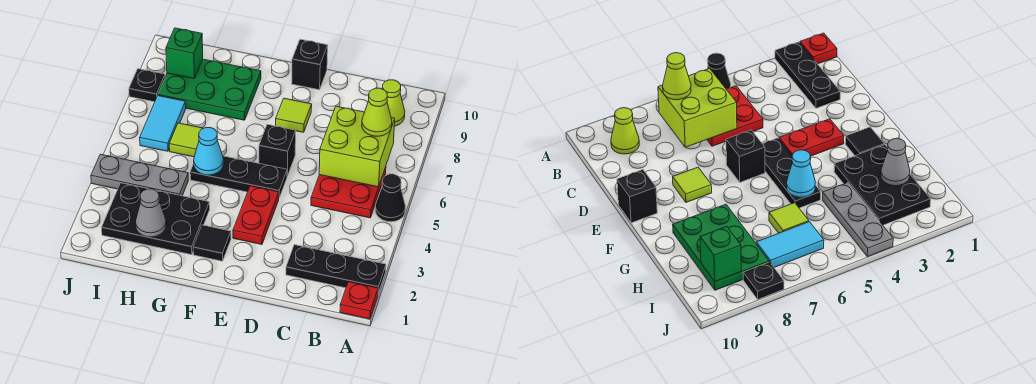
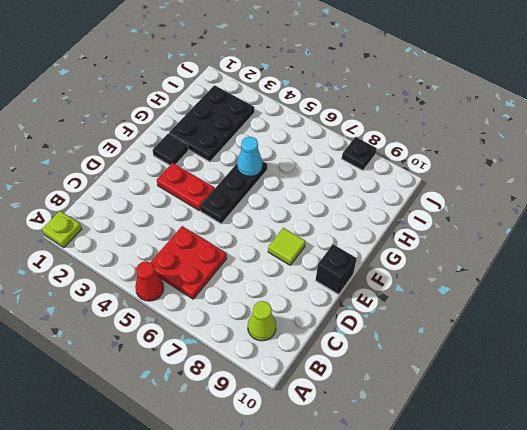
lime 1x1 plate [42,211,82,248] -> red 1x1 plate [340,282,378,319]
red 1x1 cone [135,261,164,301] -> black 1x1 cone [375,174,405,222]
none -> black 1x3 plate [286,245,386,293]
none -> black 1x1 brick [259,124,296,176]
none -> green 2x3 plate [158,59,261,120]

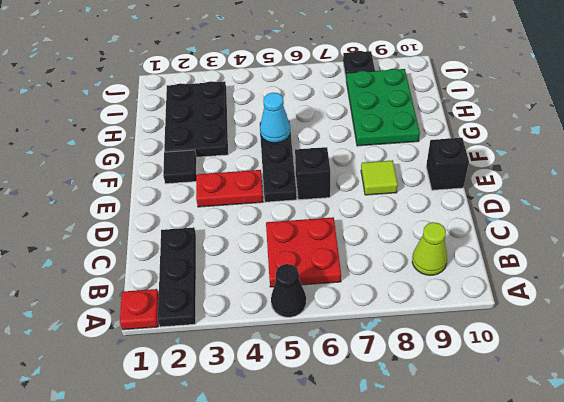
none -> grey 1x3 plate [91,154,188,196]
none -> lime 1x1 tile [169,123,203,157]
none -> cyan 1x2 tile [140,96,186,151]

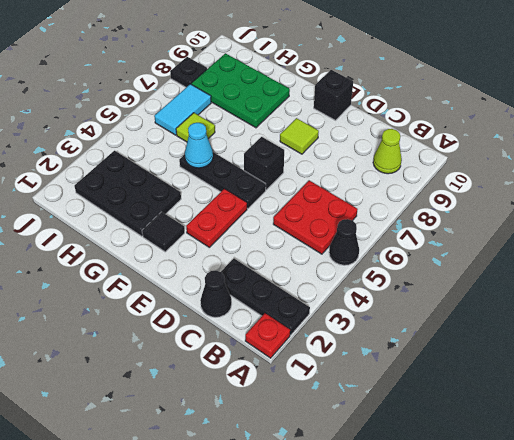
black 1x1 cone [200,271,232,317] -> none
none -> grey 1x3 plate [91,154,188,196]
none -> lime 2x2 brick [319,106,395,187]
none -> grey 1x1 cone [136,189,166,237]

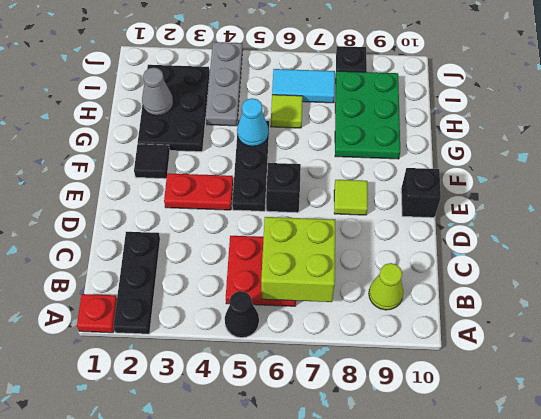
none -> green 1x1 brick [166,28,203,79]
none -> lime 1x1 cone [362,88,392,136]

